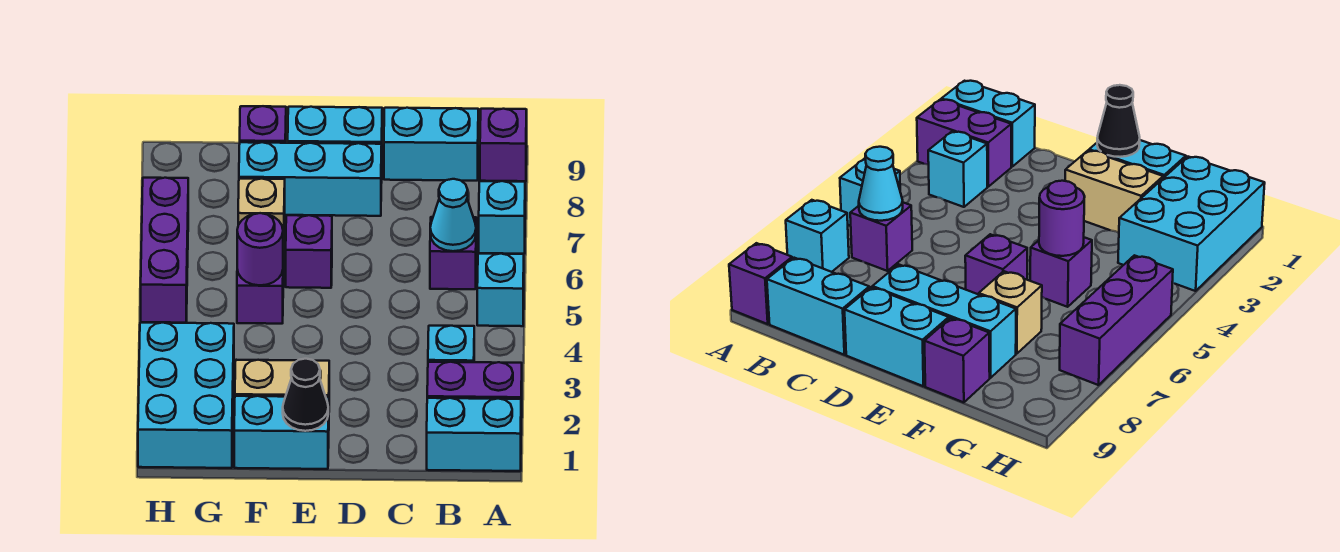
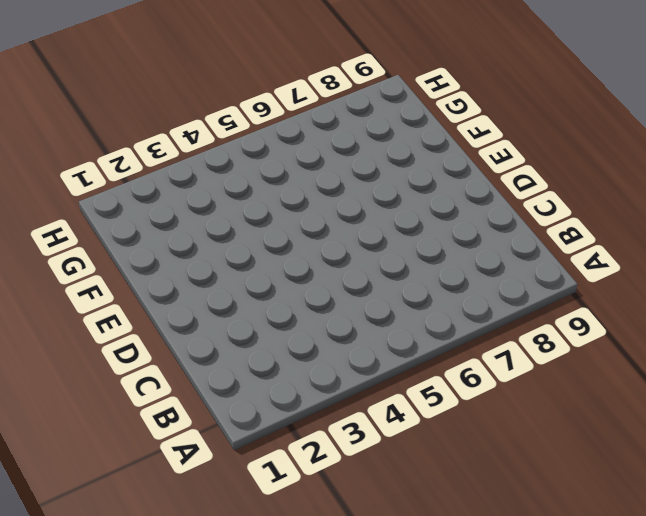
none -> cyan 1x2 brick [427,398,521,471]
none -> purple 1x2 brick [427,362,522,418]
none -> cyan 1x1 brick [477,254,524,326]

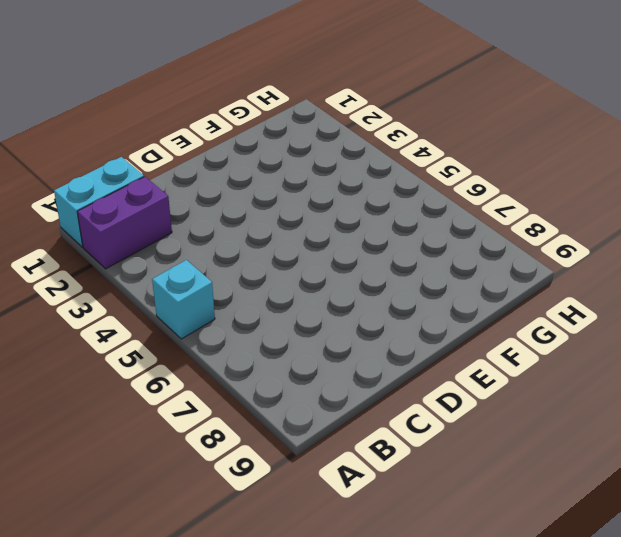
none -> cyan 1x1 brick [479,181,525,254]
none -> purple 1x1 brick [480,109,527,181]
none -> cyan 1x1 brick [428,326,474,362]

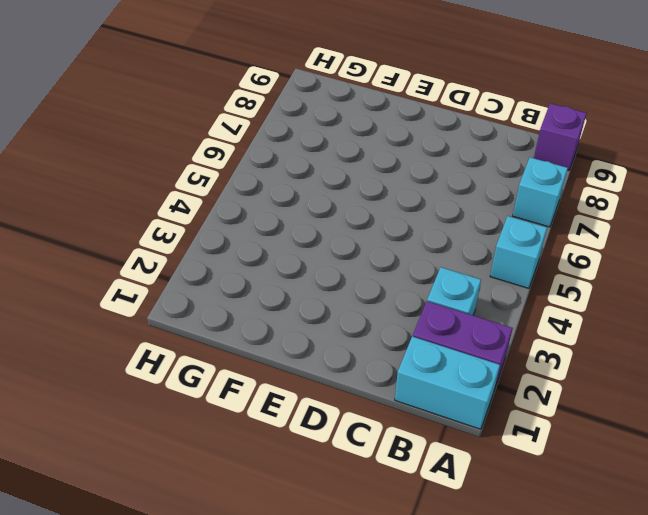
none -> purple 1x1 brick [430,217,476,289]
none -> cyan 1x2 brick [384,108,478,181]
none -> cyan 1x3 brick [239,142,382,216]

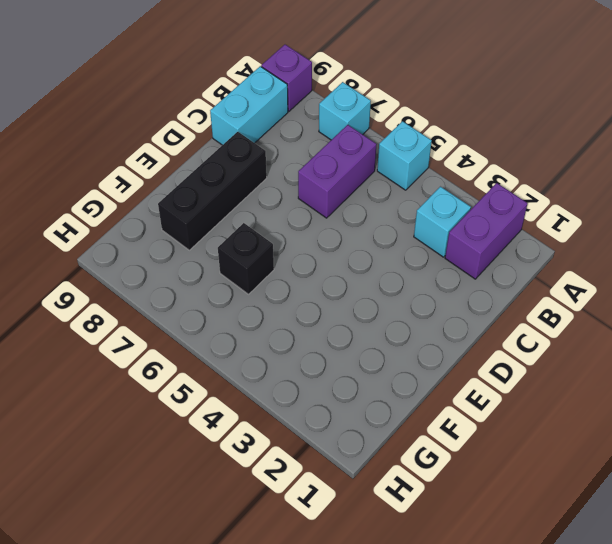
purple 1x2 brick [298,125,377,218] -> purple 1x1 brick [430,217,476,289]
black 1x3 brick [158,132,267,250] -> cyan 1x3 brick [239,142,382,216]
black 1x1 brick [218,223,274,294] -> none
none -> cyan 1x2 brick [427,398,521,471]
none -> cyan 1x2 brick [288,107,382,144]
none -> cyan 1x2 brick [234,396,329,469]

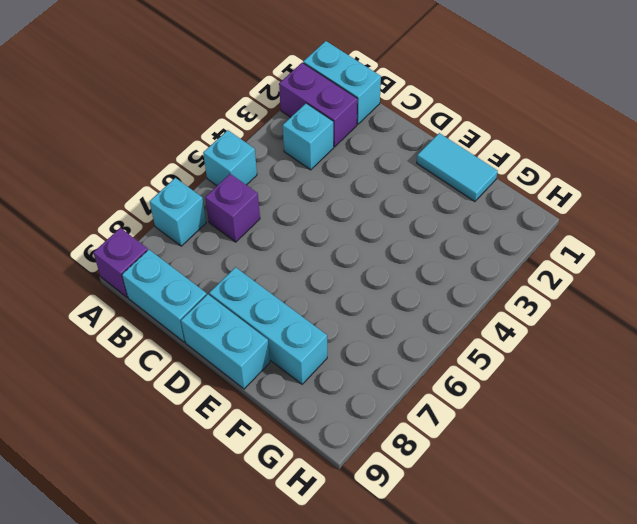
cyan 1x2 tile [417,133,498,202] -> cyan 1x2 brick [234,396,329,469]
none -> tan 1x2 brick [235,360,329,411]
none -> purple 1x1 brick [286,215,332,288]
none -> purple 1x1 brick [237,270,283,324]

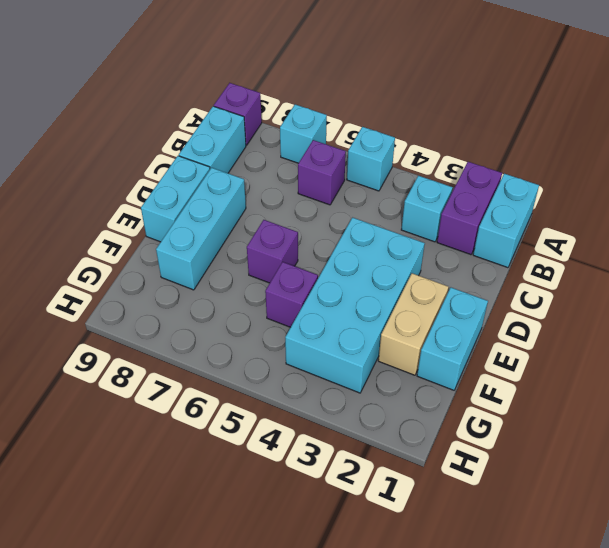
cyan 2x4 brick [285,218,425,393] -> cyan 2x3 brick [138,322,234,468]
none -> tan 1x1 brick [238,179,285,251]
none -> purple 1x1 brick [240,106,286,143]
none -> purple 1x3 brick [141,178,188,323]

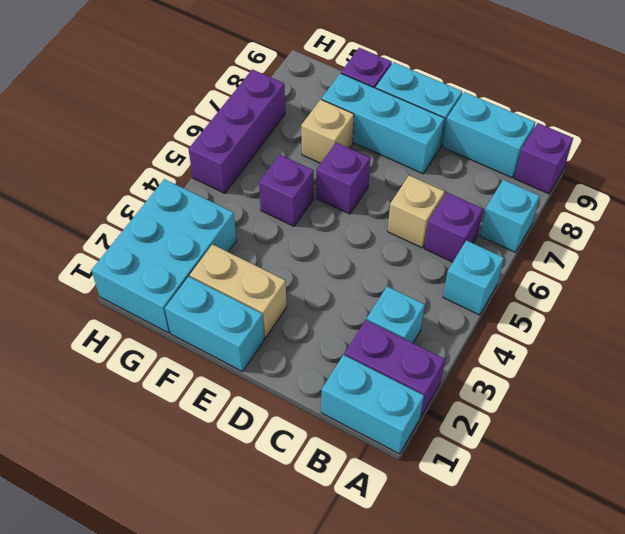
tan 1x1 brick [388,175,445,248] -> none
none -> cyan 1x1 cone [430,179,476,251]
none -> black 1x1 cone [283,359,328,431]
none -> purple 1x1 round brick [237,213,283,285]

